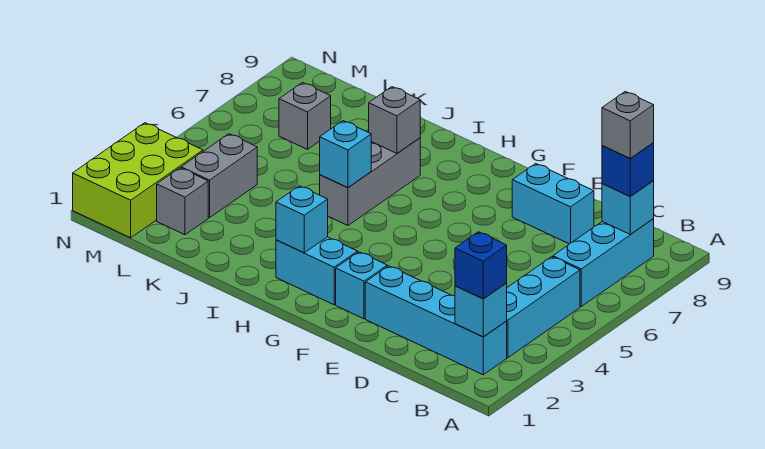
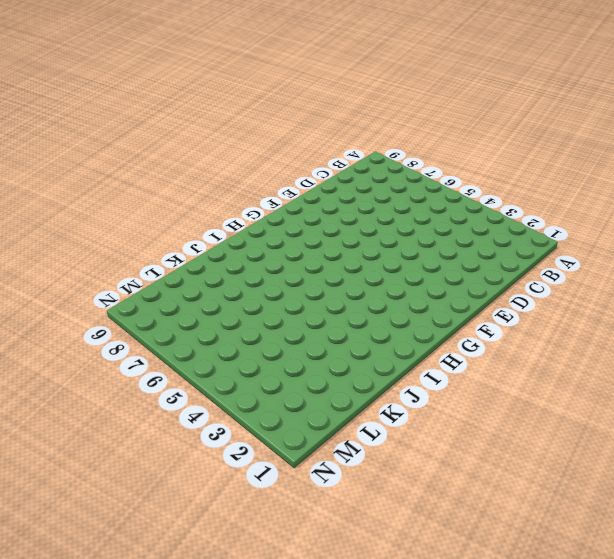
none -> cyan 1x4 brick [365,266,507,375]
none -> cyan 1x3 brick [507,257,580,358]
none -> cyan 1x3 brick [553,219,654,306]

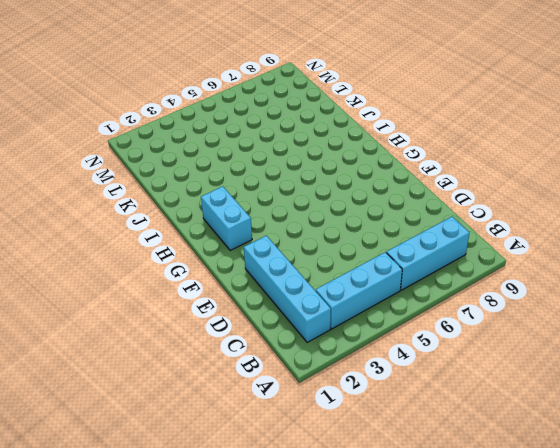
none -> cyan 1x2 brick [512,164,594,244]
none -> cyan 1x1 brick [336,252,387,319]
none -> grey 1x3 brick [320,138,420,226]

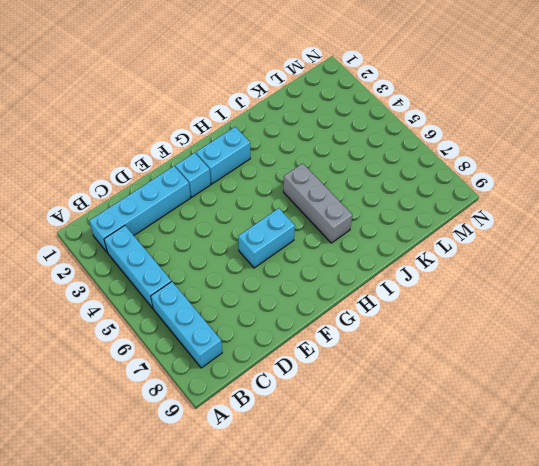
cyan 1x2 brick [238,208,295,268] -> cyan 1x2 brick moved to [512,164,594,244]
none -> grey 1x1 brick [157,168,208,235]
none -> grey 1x2 brick [181,134,257,218]
none -> grey 1x1 brick [279,83,331,149]

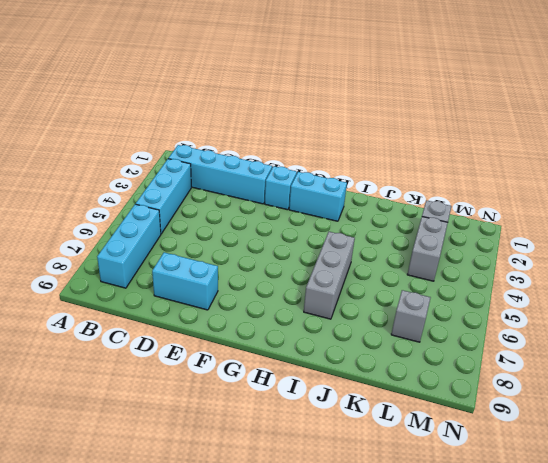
none -> lime 2x3 brick [73,123,203,238]
none -> cyan 1x1 brick [455,283,507,337]
none -> cyan 1x1 brick [602,181,654,234]

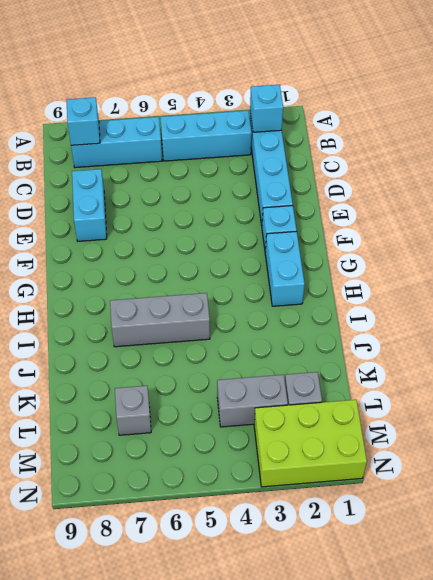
none -> cyan 1x1 brick [276,186,328,253]
none -> cyan 1x1 brick [320,121,371,188]
none -> grey 1x1 brick [369,87,420,153]

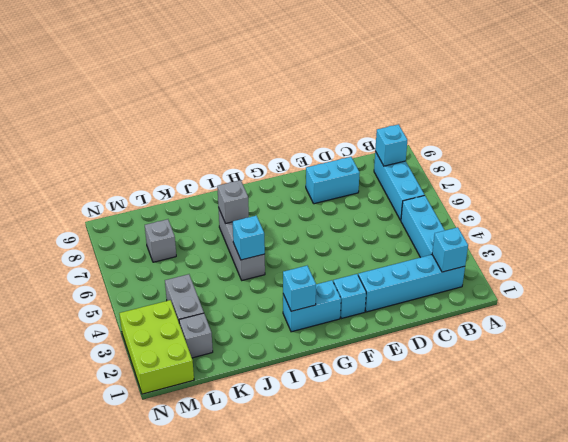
none -> blue 1x1 brick [455,232,507,299]
none -> blue 1x1 brick [602,143,654,196]
none -> grey 1x1 brick [602,92,654,158]

